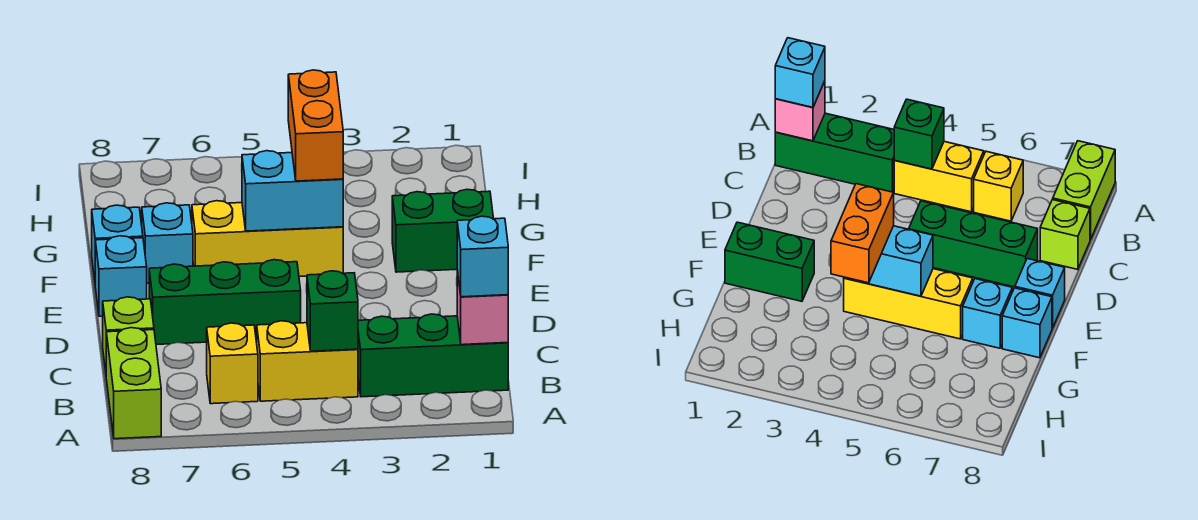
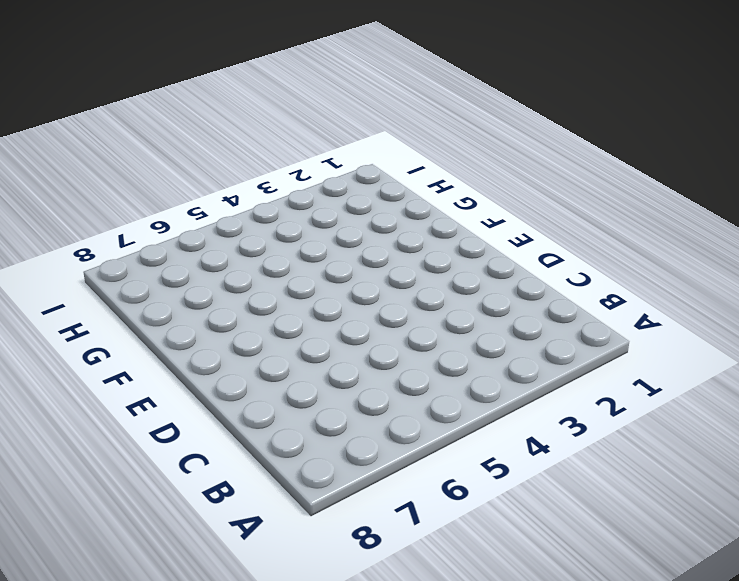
none -> lime 1x2 brick [106,328,161,439]
none -> green 1x3 brick [358,314,508,397]
none -> yellow 1x2 brick [257,321,358,401]

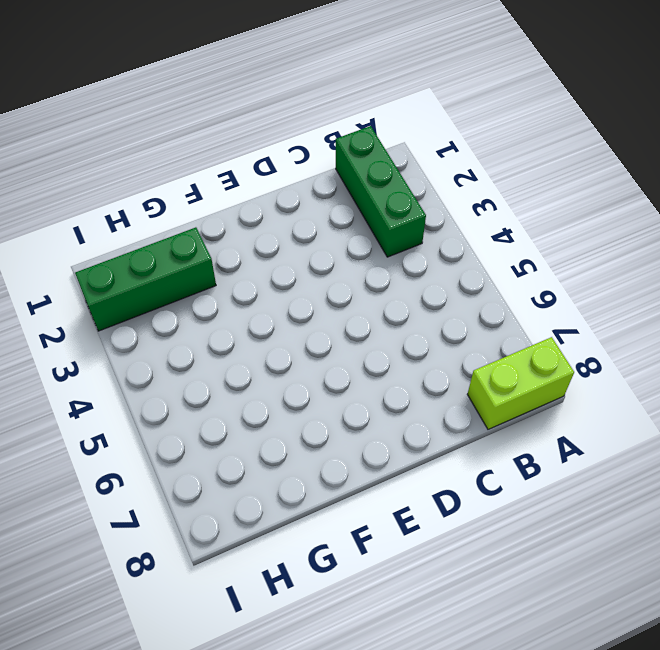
green 1x3 brick [75,227,216,331] -> green 1x3 brick turned to [149,260,301,345]
none -> yellow 1x2 brick [257,321,358,401]
none -> yellow 1x1 brick [207,323,258,404]
none -> lime 1x1 brick [103,297,154,371]

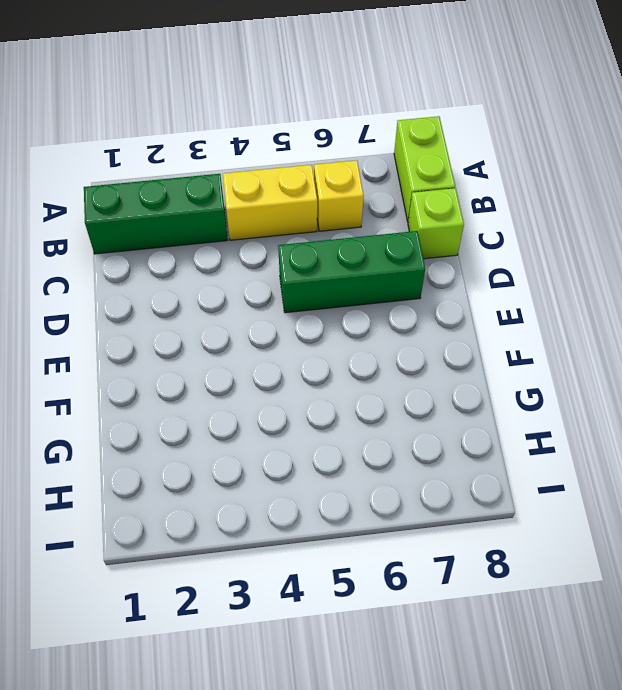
none -> cyan 1x1 brick [95,236,147,316]
none -> green 1x2 brick [392,189,493,272]
none -> yellow 1x3 brick [192,201,343,277]

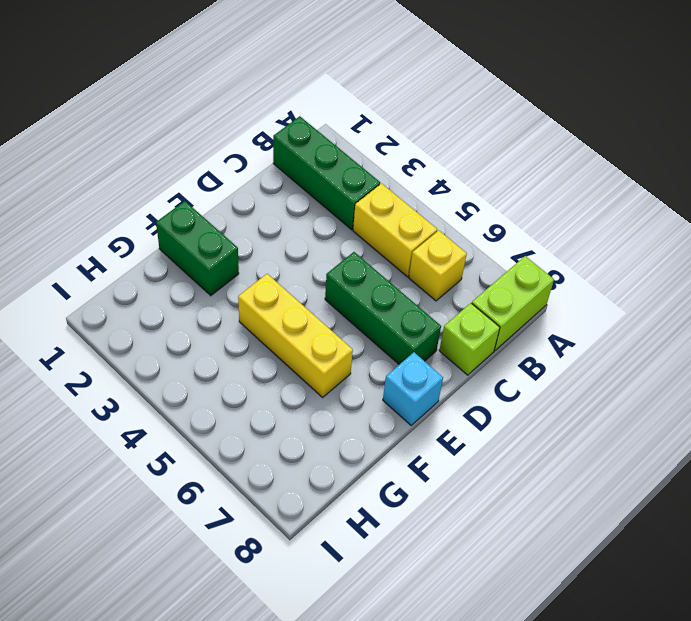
none -> cyan 1x1 brick [142,203,193,283]
none -> cyan 1x1 brick [92,205,143,280]
none -> pink 1x1 brick [457,270,508,345]

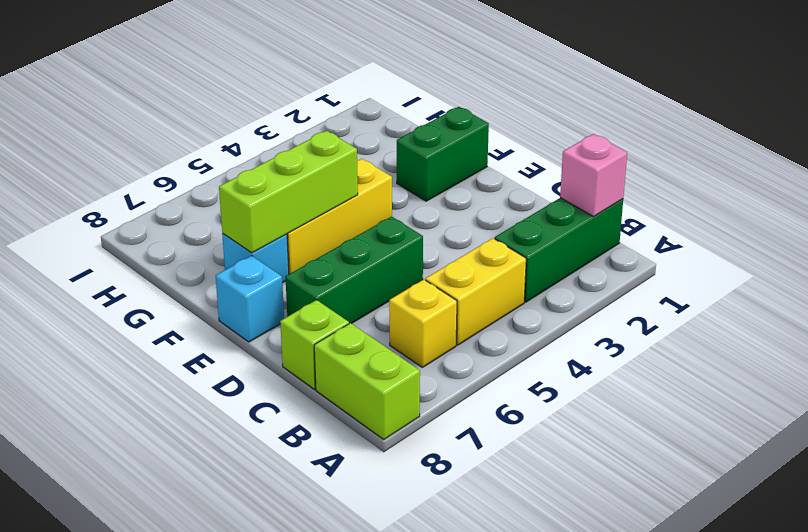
lime 1x3 brick [219,131,358,253] -> cyan 1x2 brick [242,151,343,231]
none -> cyan 1x1 brick [92,205,143,280]
none -> green 1x1 brick [307,271,358,351]
none -> cyan 1x1 brick [457,216,508,297]

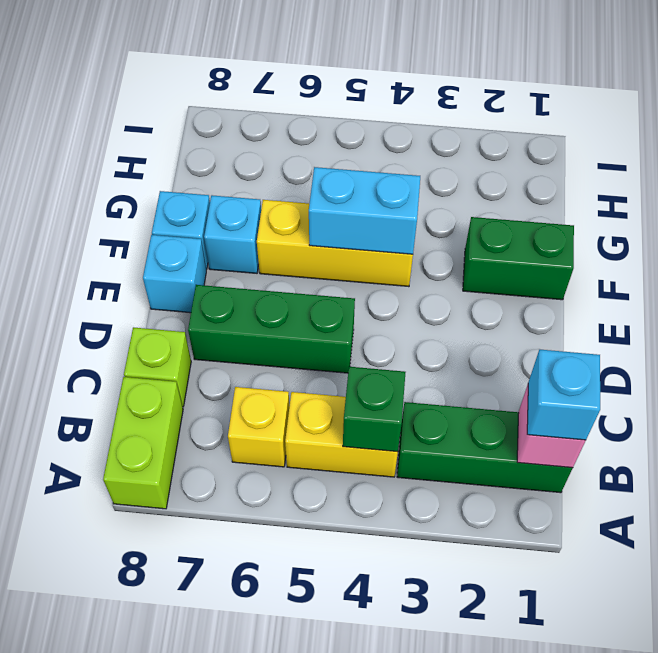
none -> orange 1x2 brick [288,70,343,181]

